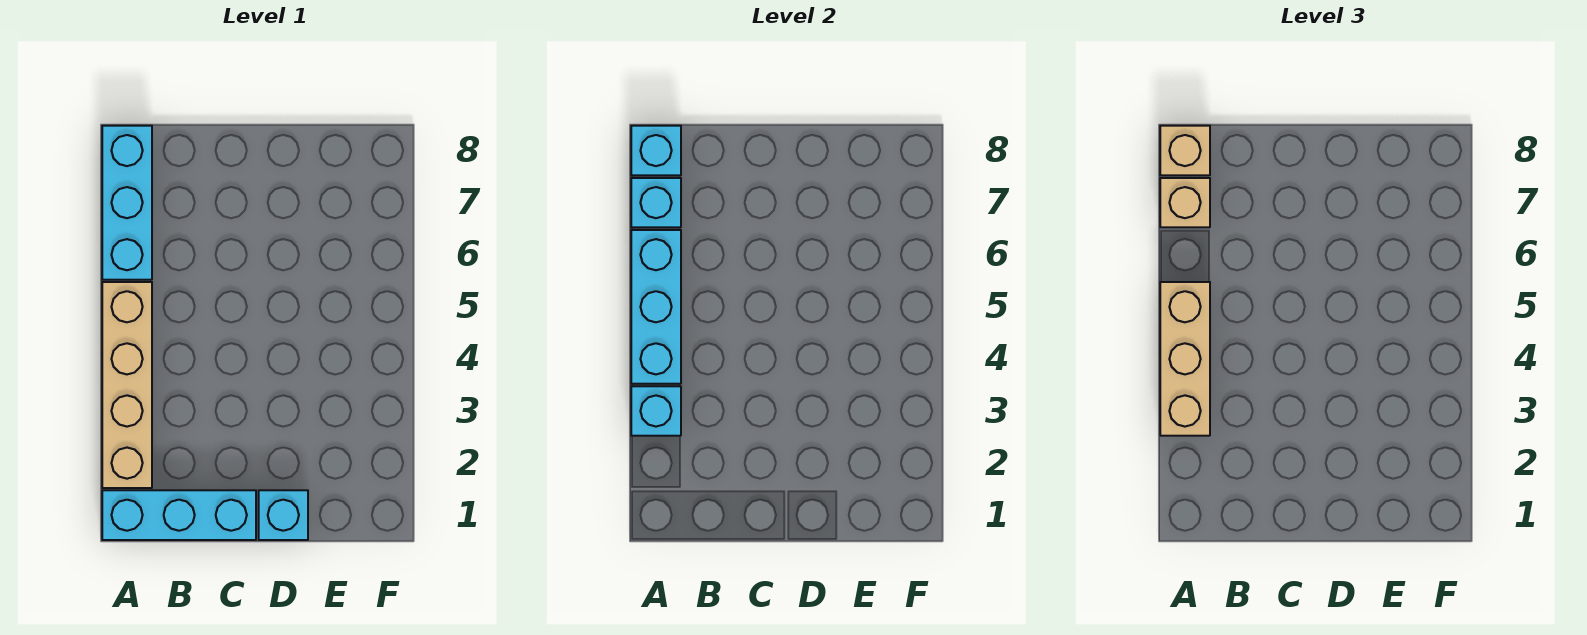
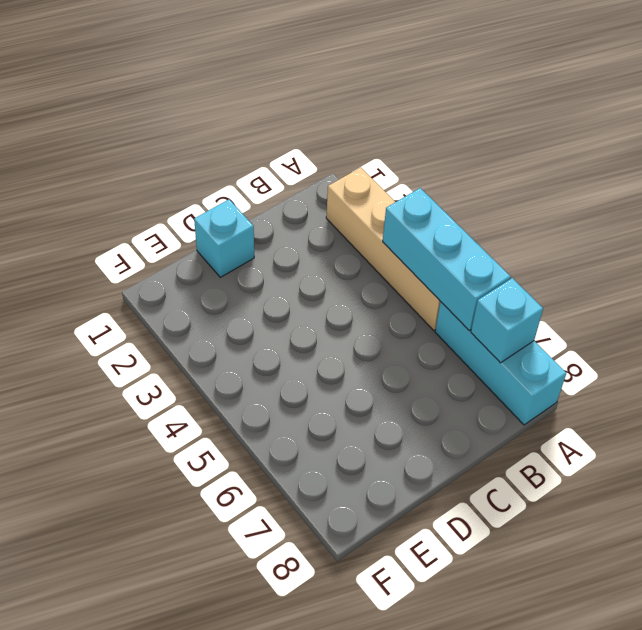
none -> cyan 1x3 brick [102,490,256,540]
none -> cyan 1x1 brick [631,386,681,436]

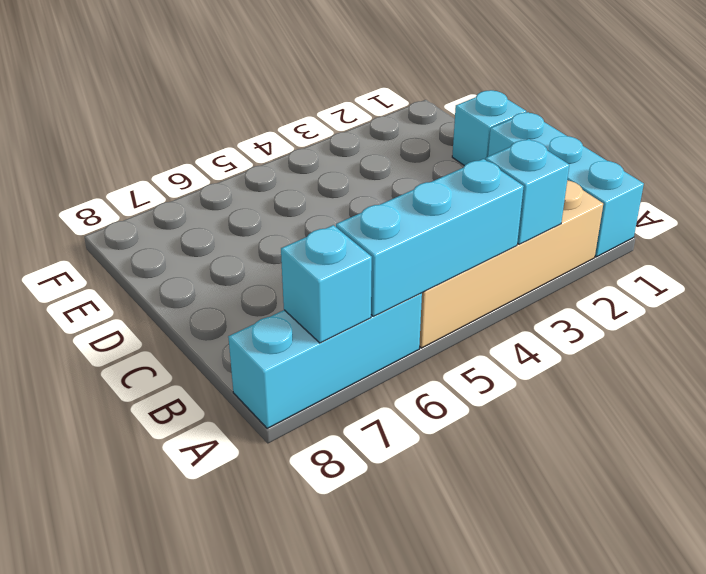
none -> cyan 1x1 brick [631,126,681,175]
none -> tan 1x3 brick [1160,282,1210,436]

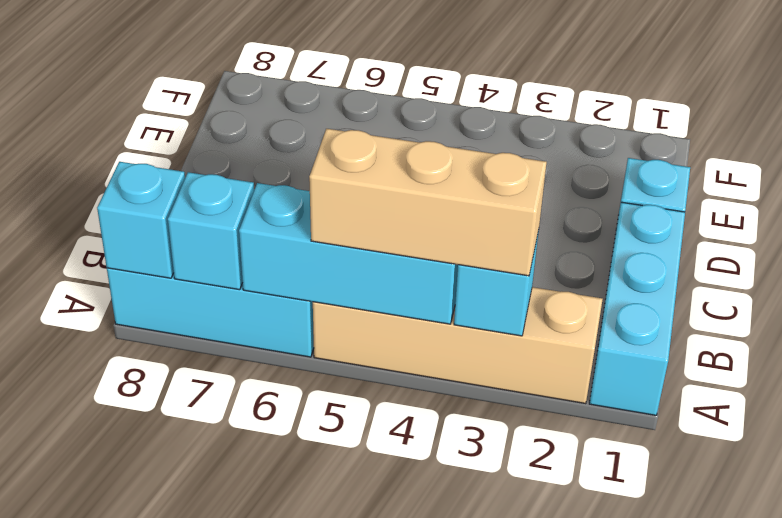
none -> tan 1x1 brick [1160,178,1210,227]
none -> tan 1x1 brick [1160,126,1210,175]

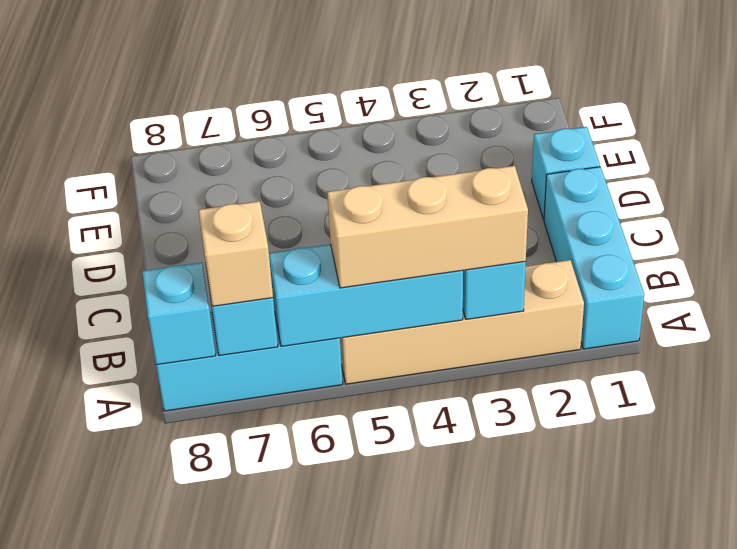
none -> tan 1x1 brick [1160,126,1210,175]

